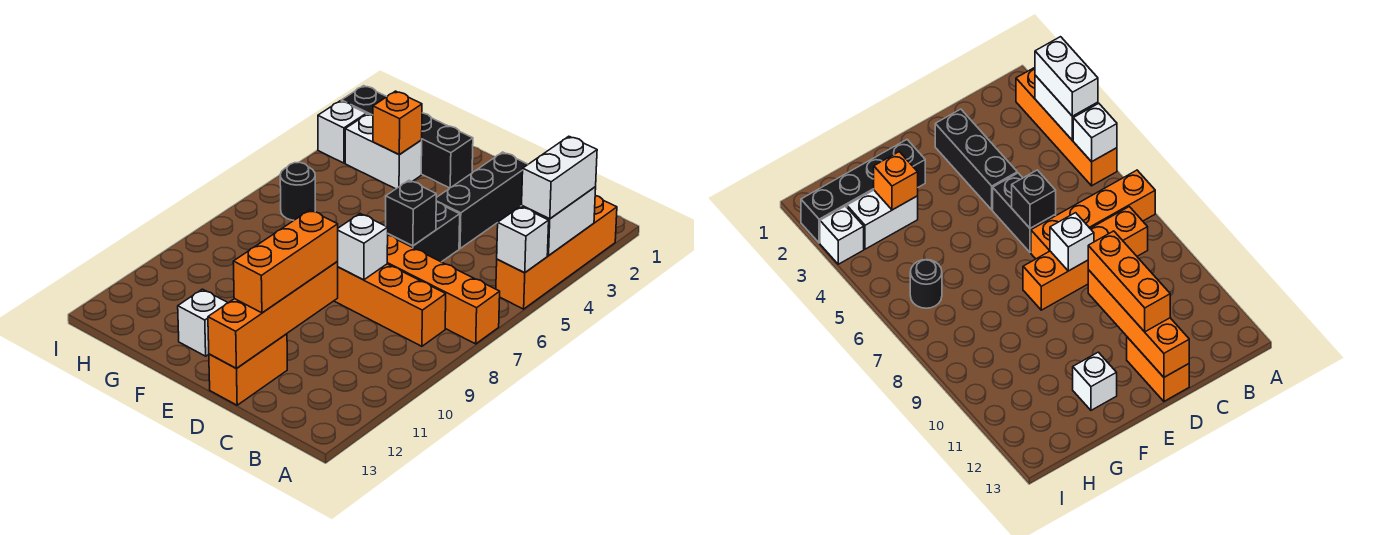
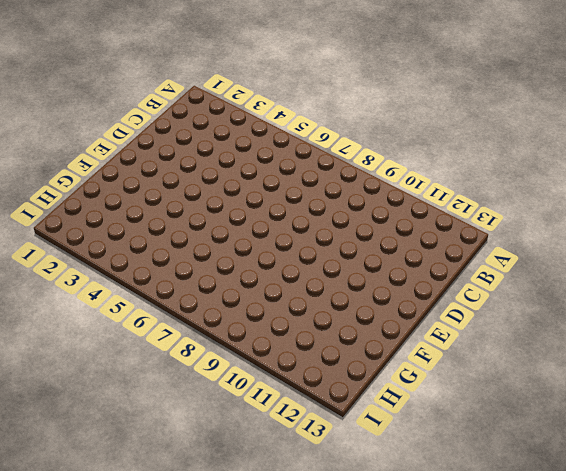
none -> orange 1x4 brick [496,196,617,309]
none -> orange 1x4 brick [387,235,500,344]
none -> orange 1x4 brick [334,264,446,346]

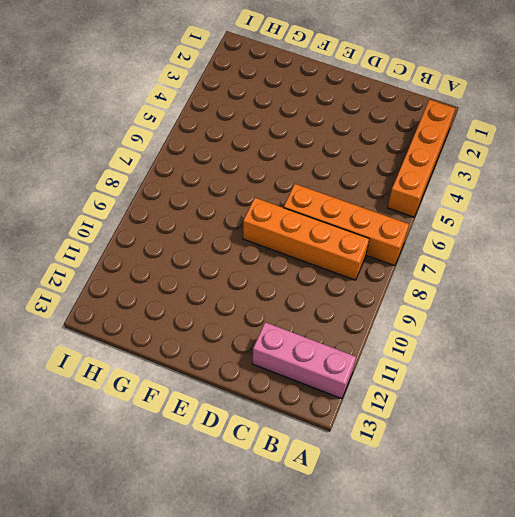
pink 1x3 brick [253,322,356,399] -> none
none -> black 1x3 brick [436,152,528,248]
none -> black 1x2 brick [388,202,460,262]
none -> orange 1x2 brick [209,334,287,405]

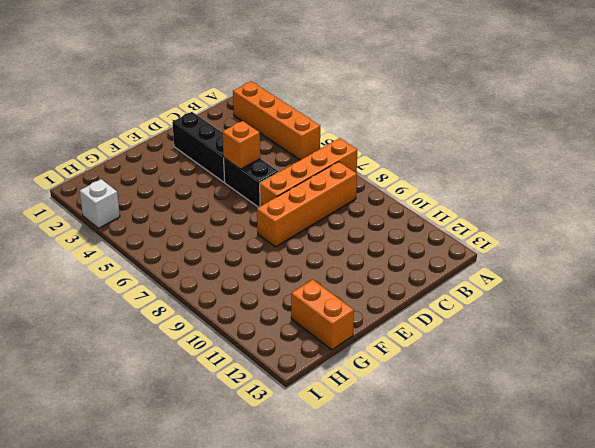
orange 1x1 brick [222,121,260,169] -> orange 1x1 brick moved to [373,91,422,155]
orange 1x2 brick [291,280,354,350] -> orange 1x2 brick moved to [209,334,287,405]
none -> black 1x4 brick [341,86,473,188]
none -> white 1x1 brick [178,289,228,356]
none -> white 1x2 brick [345,114,422,189]

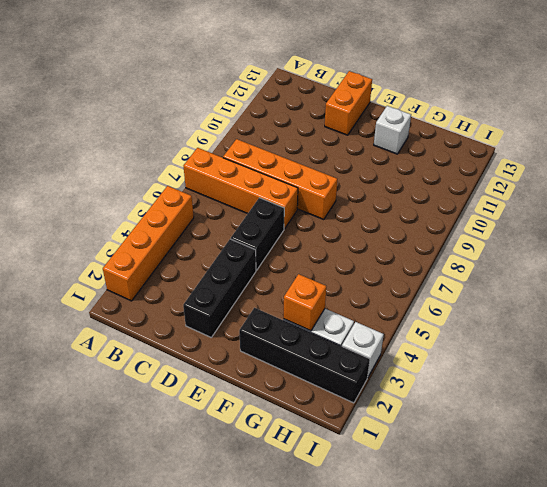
none -> black 1x1 round brick [280,162,315,220]
none -> white 1x2 brick [522,187,596,256]
none -> white 1x1 brick [497,206,549,273]

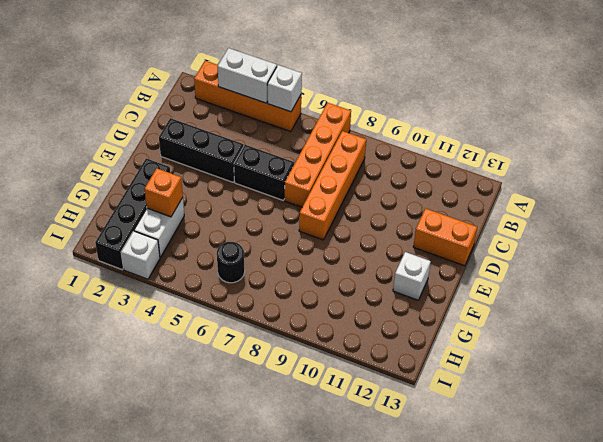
none -> black 1x1 brick [386,180,436,246]
none -> white 1x1 brick [337,214,388,280]
none -> orange 1x4 brick [208,262,338,369]

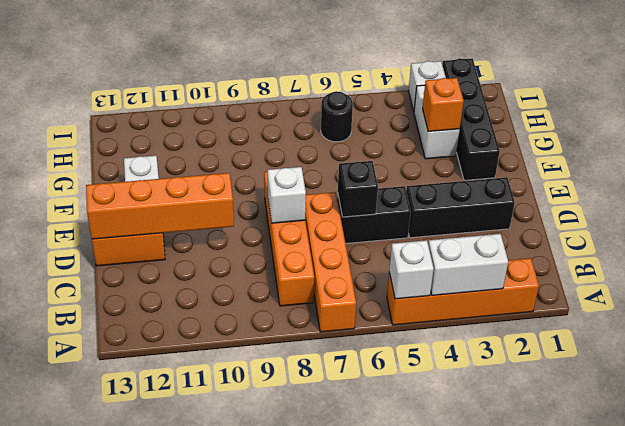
none -> white 1x2 brick [522,136,597,219]
none -> orange 1x3 brick [233,210,338,313]

